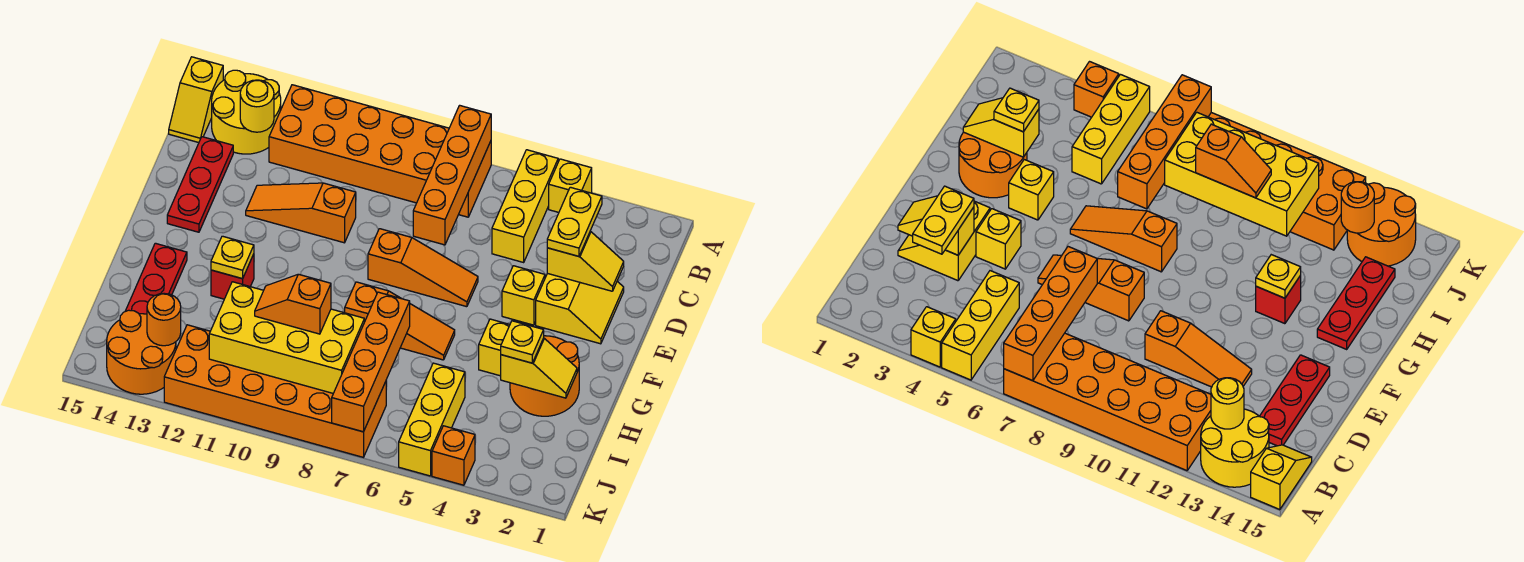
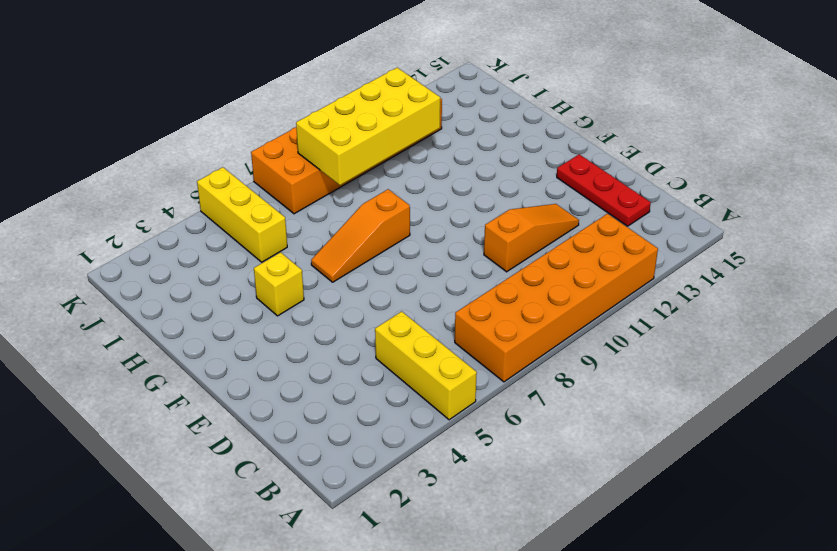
none -> yellow 1x1 brick [549,159,592,212]
none -> yellow 2x2 round brick [212,70,281,154]
none -> yellow 1x2 slope [169,57,223,143]
none -> yellow 2x2 slope [536,273,624,344]

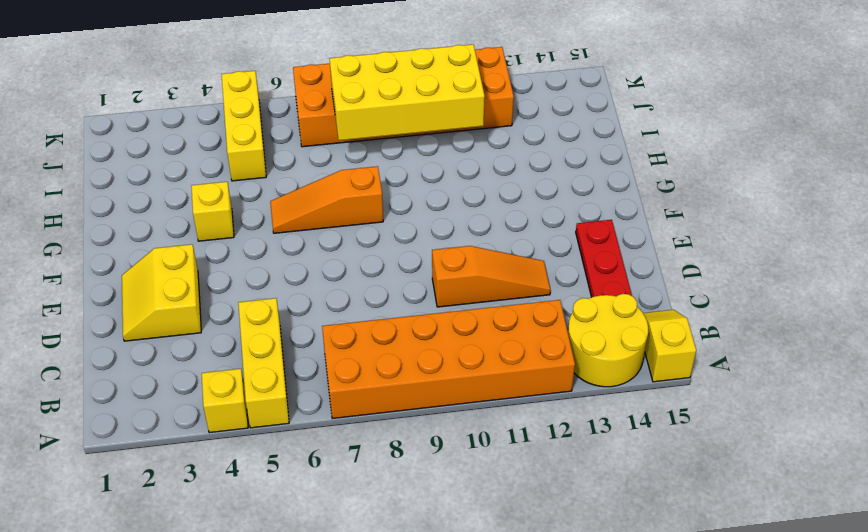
none -> yellow 1x1 brick [502,266,545,325]
none -> orange 1x3 slope [368,229,478,307]
none -> orange 2x2 round brick [510,336,579,416]
none -> red 1x1 brick [211,254,254,299]

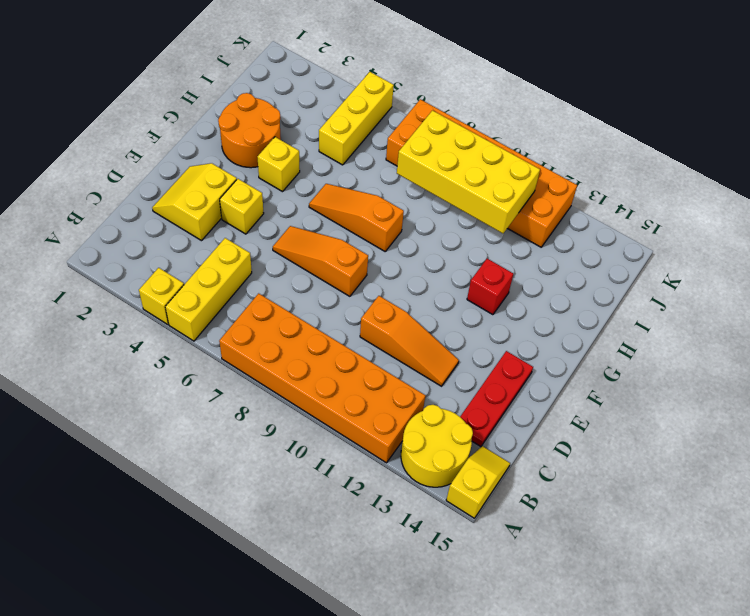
none -> red 1x3 plate [126,243,187,314]
none -> orange 2x2 round brick [107,310,176,394]
none -> orange 1x1 brick [432,426,475,485]
none -> orange 1x4 brick [413,105,491,245]

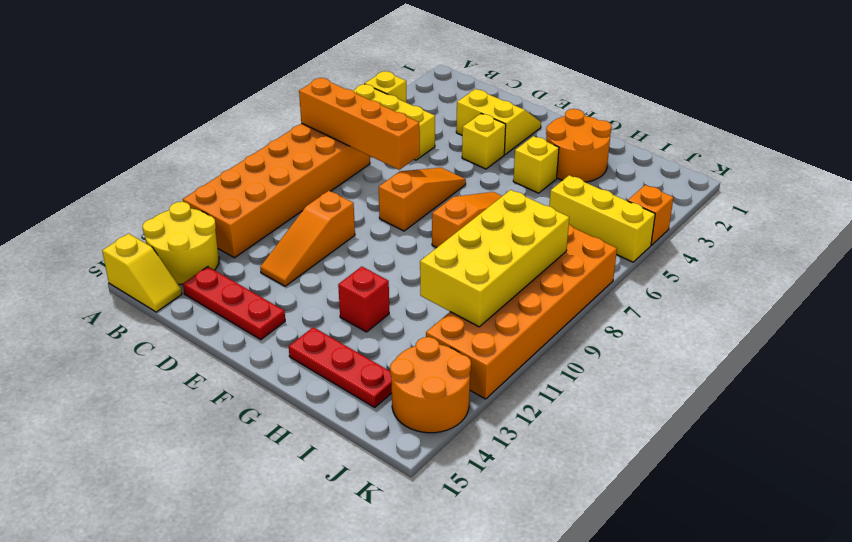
none -> yellow 1x1 round brick [240,80,274,132]
none -> yellow 1x2 slope [547,231,624,291]
none -> yellow 1x1 plate [211,236,254,279]
none -> yellow 1x2 slope [501,338,577,398]

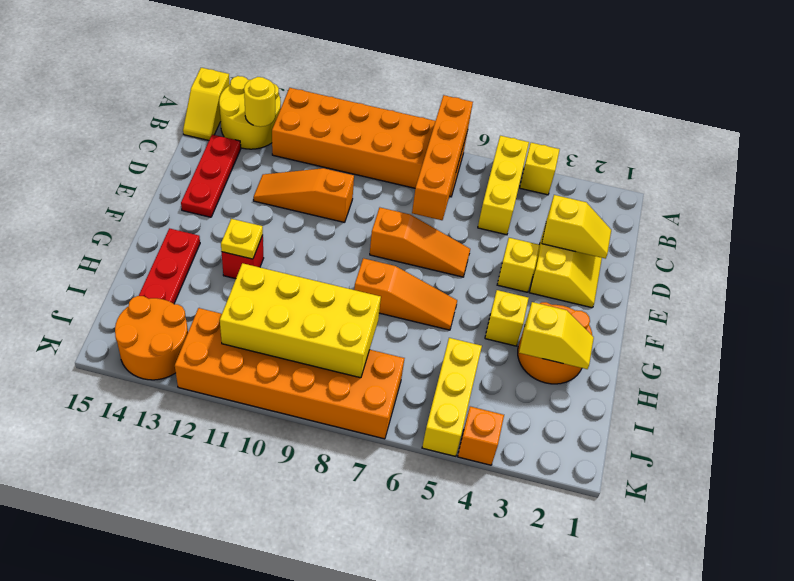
none -> orange 1x4 brick [332,292,410,432]
none -> orange 1x1 round brick [147,293,181,346]
none -> yellow 1x2 plate [547,187,602,256]
none -> yellow 1x1 plate [501,321,544,363]

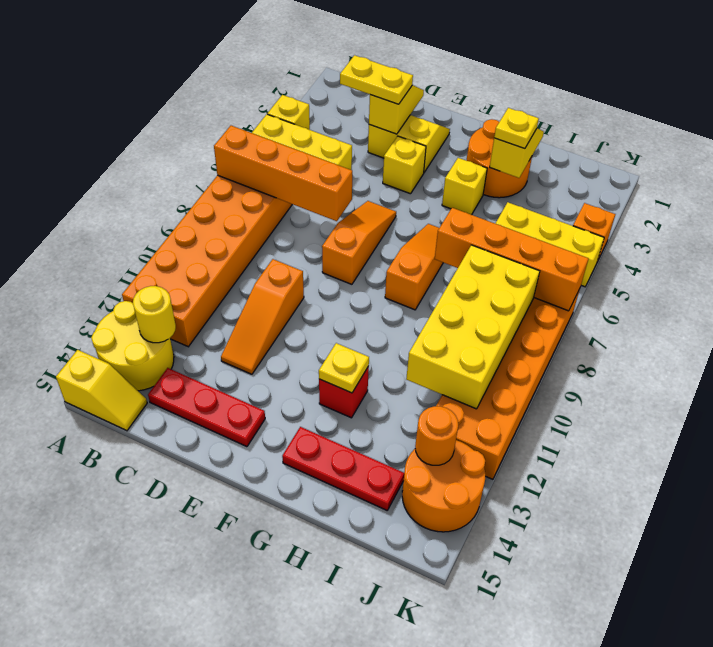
none -> orange 1x2 slope [255,274,331,334]

